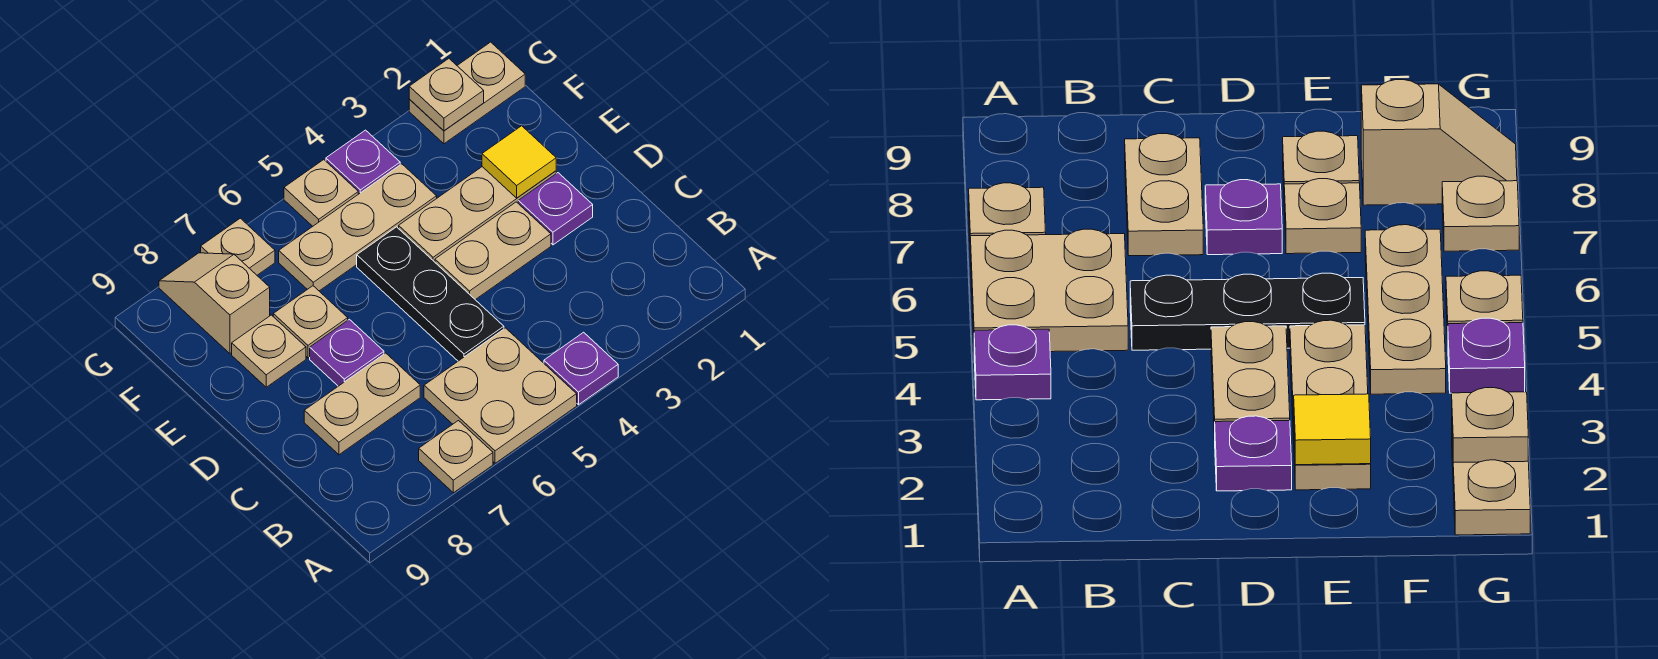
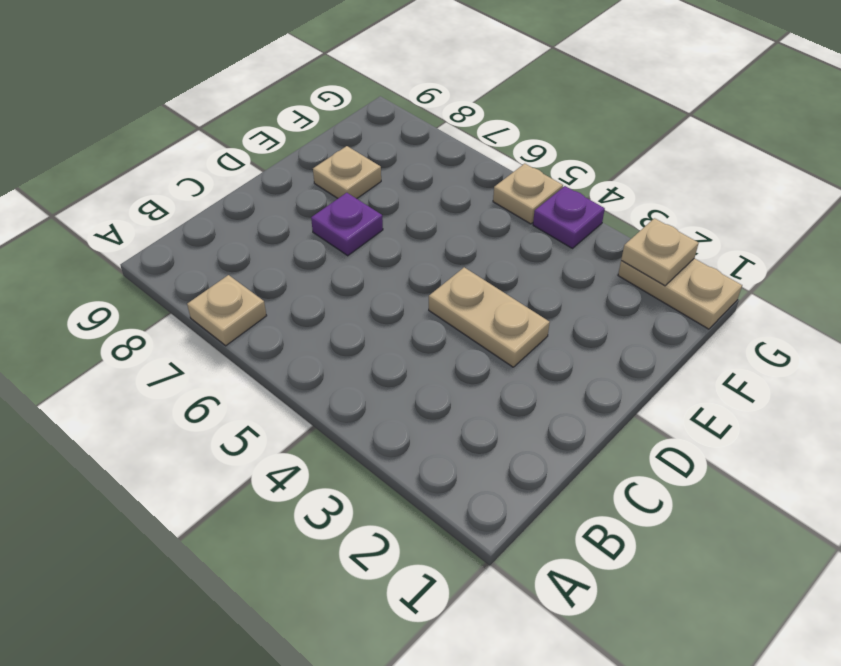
none -> purple 1x1 plate [544,332,618,405]
none -> tan 2x2 plate [424,328,577,463]
none -> black 1x3 plate [357,227,504,361]

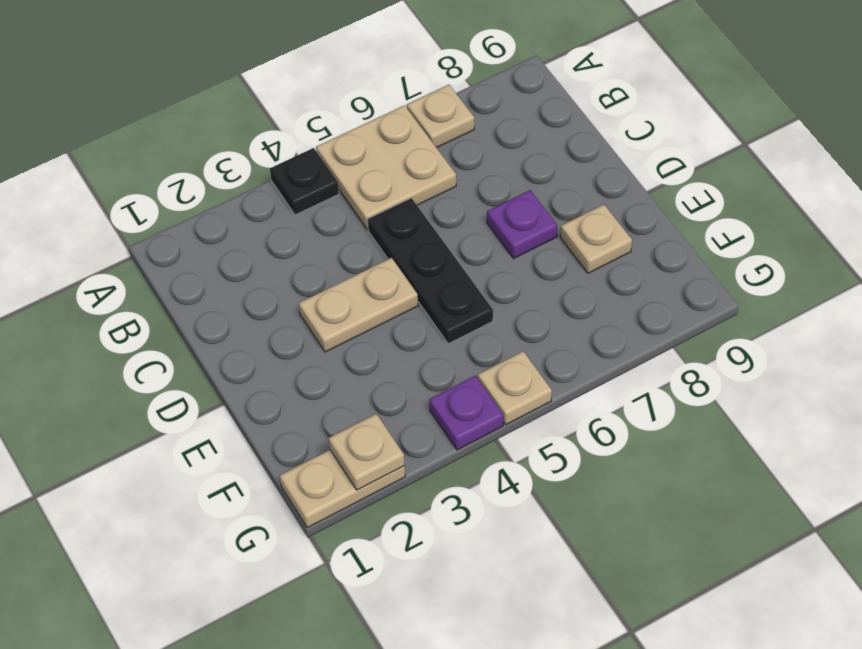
black 1x1 plate [270,148,339,215] -> purple 1x1 plate [544,332,618,405]
none -> tan 1x2 plate [304,353,420,455]
none -> purple 1x1 plate [518,173,593,245]
none -> tan 1x3 plate [399,167,556,262]

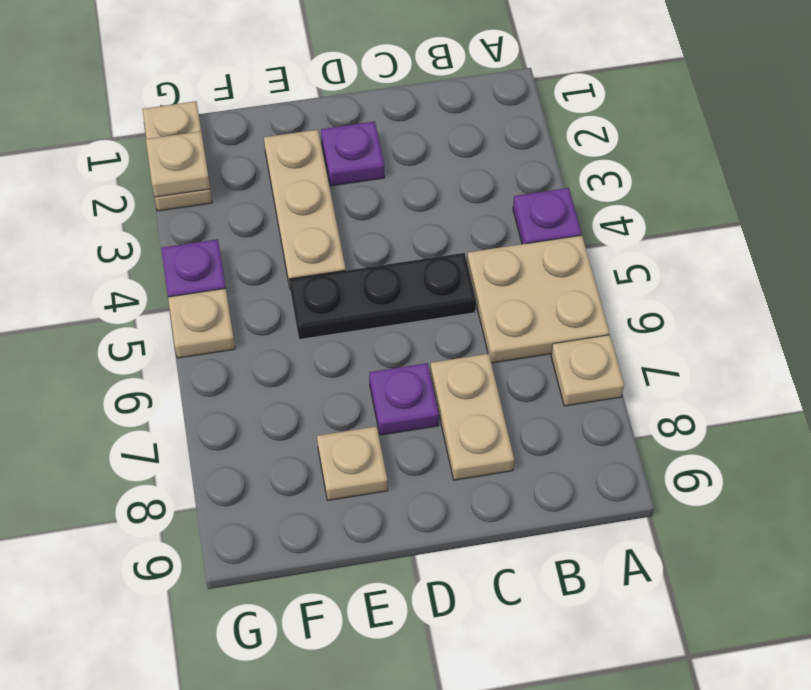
none -> tan 1x2 plate [435,202,551,300]
none -> tan 1x1 plate [273,286,348,358]
none -> tan 1x3 plate [279,164,437,291]

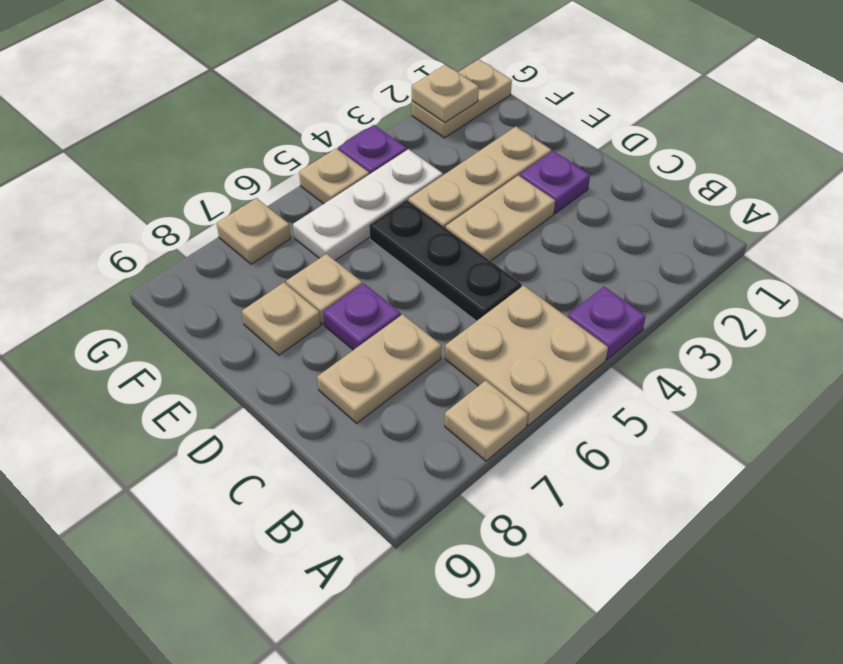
white 1x3 plate [293,149,443,261] -> tan 1x3 plate [279,164,437,291]
none -> tan 1x2 slope [159,253,270,353]
none -> yellow 1x1 tile [482,126,556,198]

